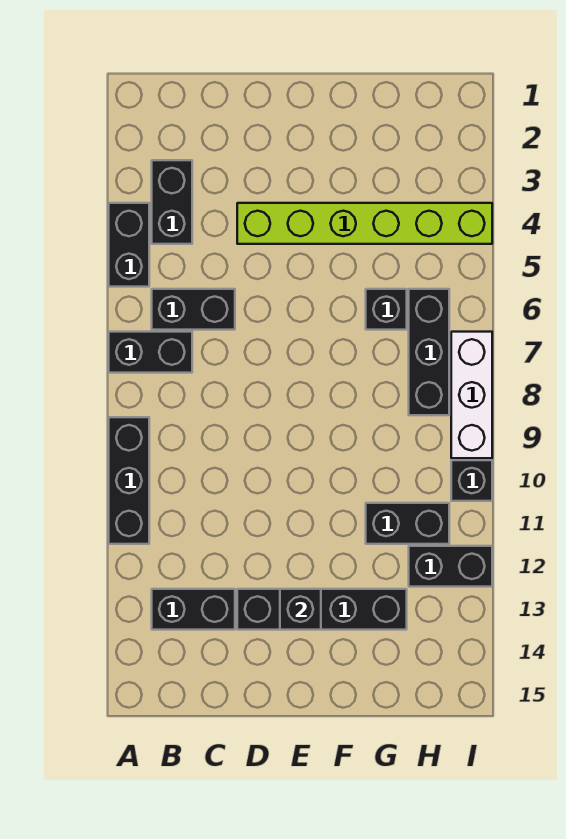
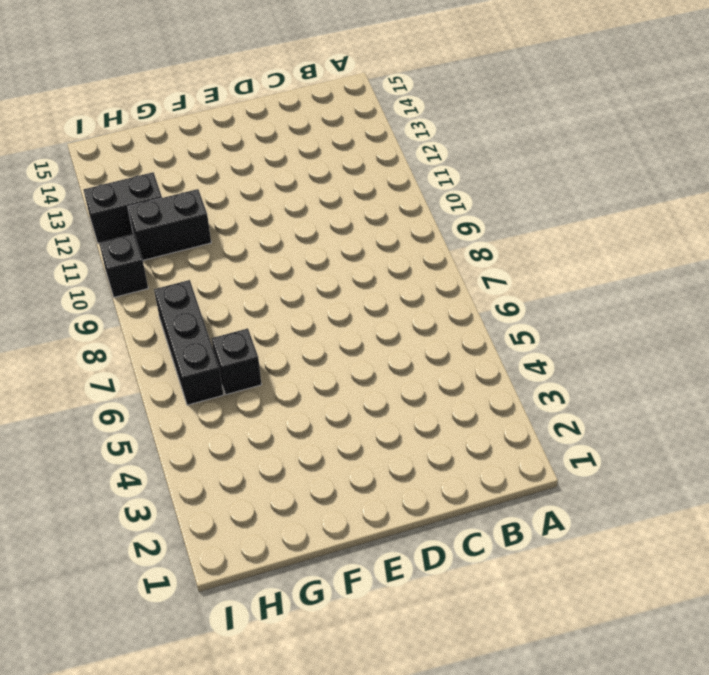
none -> black 1x2 brick [109,203,149,287]
none -> black 1x2 brick [109,332,192,373]
none -> black 1x3 brick [109,417,149,544]

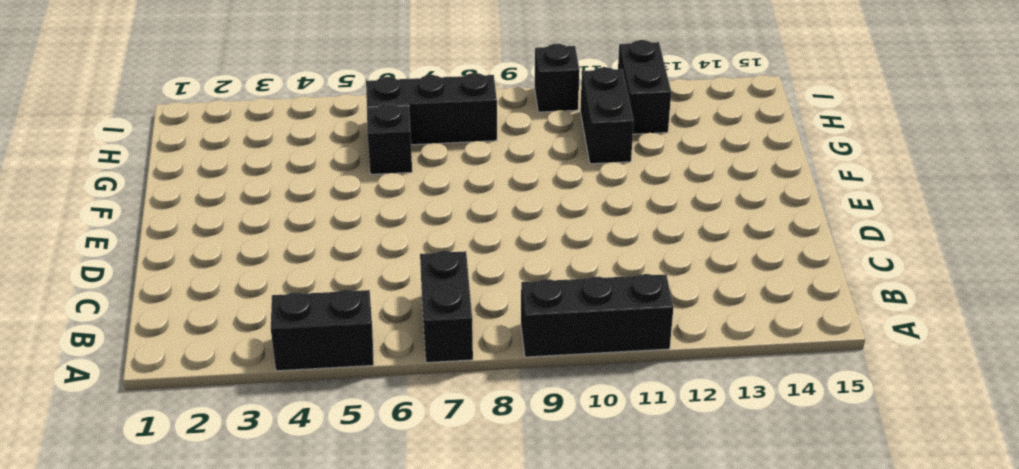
none -> black 1x2 brick [152,160,192,244]
none -> black 1x2 brick [152,289,235,330]
none -> black 1x2 brick [152,589,235,630]

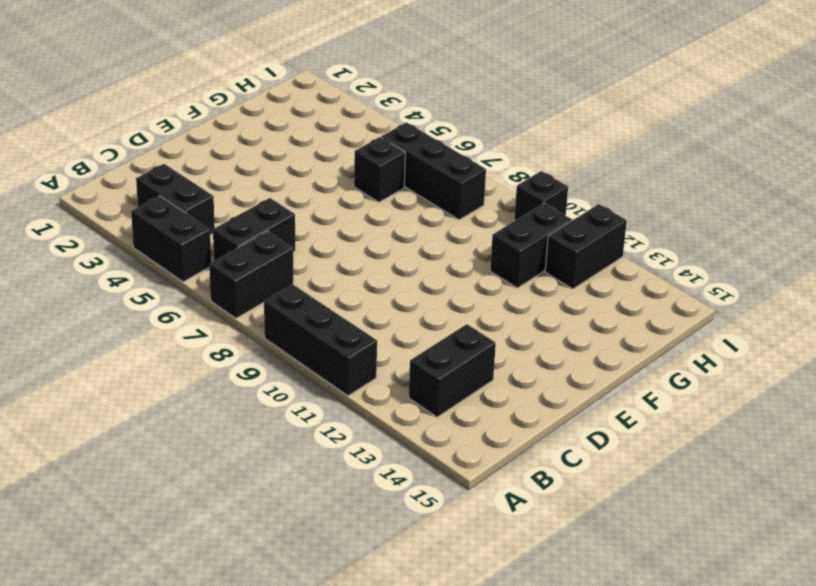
none -> lime 1x6 brick [237,203,492,244]
none -> black 1x4 brick [237,589,407,630]
none -> white 1x3 brick [451,332,492,458]

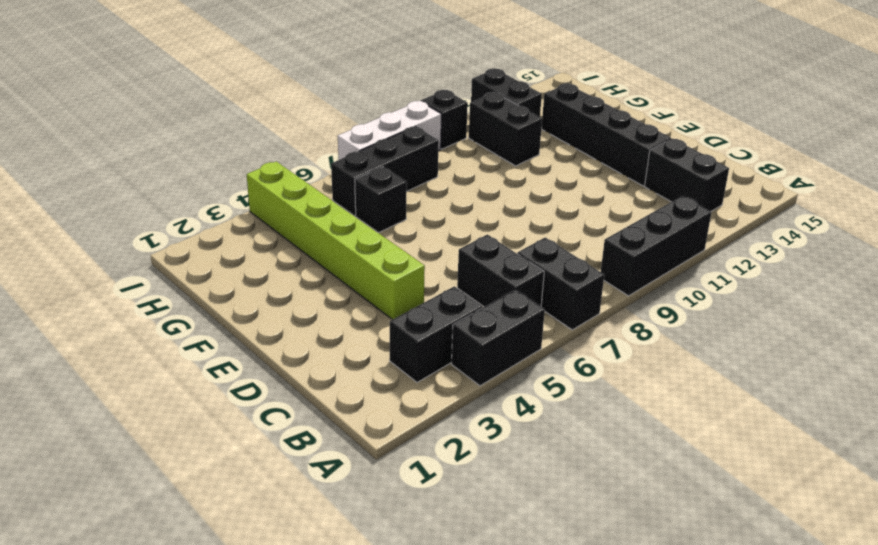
none -> black 1x1 brick [280,589,321,630]

